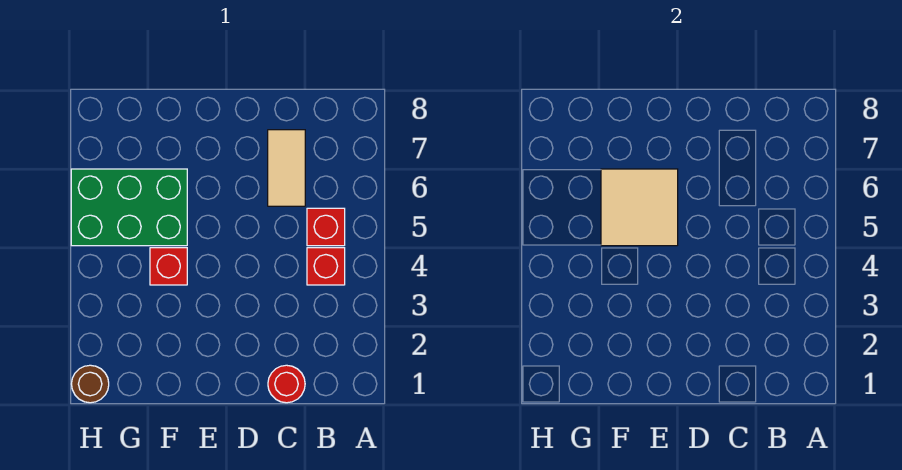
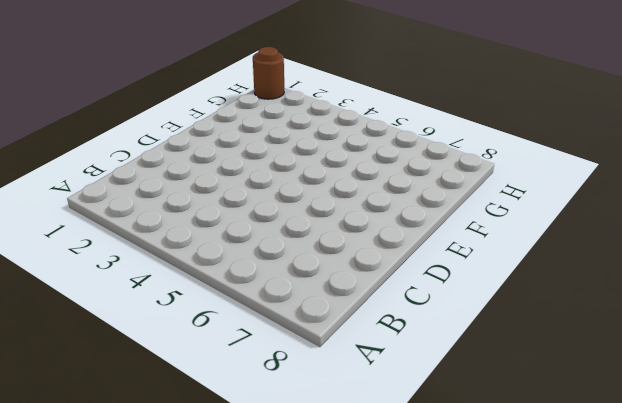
none -> red 1x1 brick [307,248,345,285]
none -> red 1x1 brick [307,208,345,246]

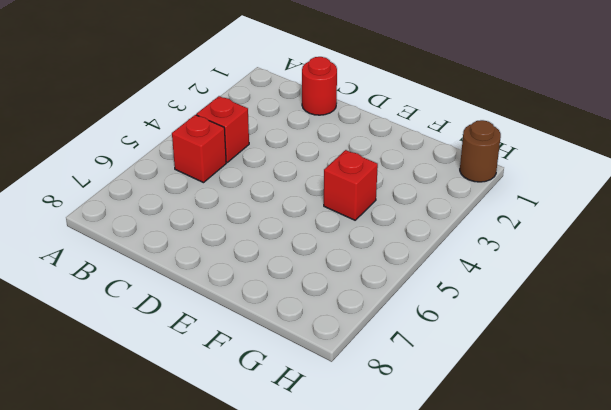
none -> tan 1x2 tile [268,130,305,206]
none -> green 2x3 brick [71,169,187,246]

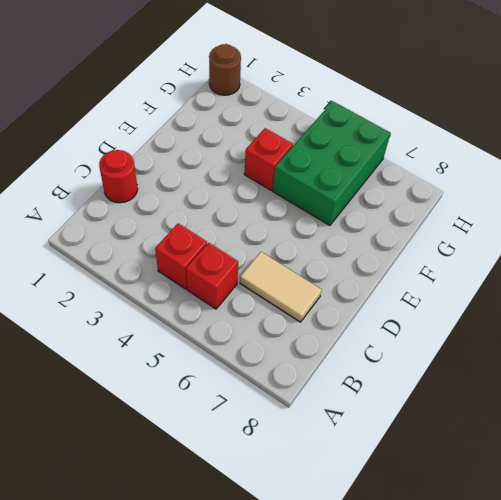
none -> tan 2x2 tile [601,169,678,246]

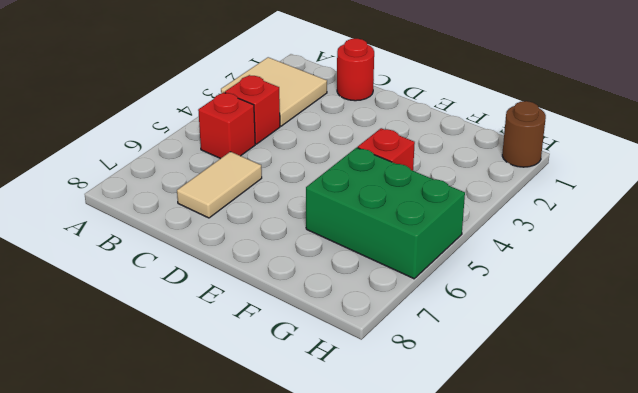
tan 2x2 tile [221,57,327,126] -> tan 2x2 tile moved to [601,169,678,246]

